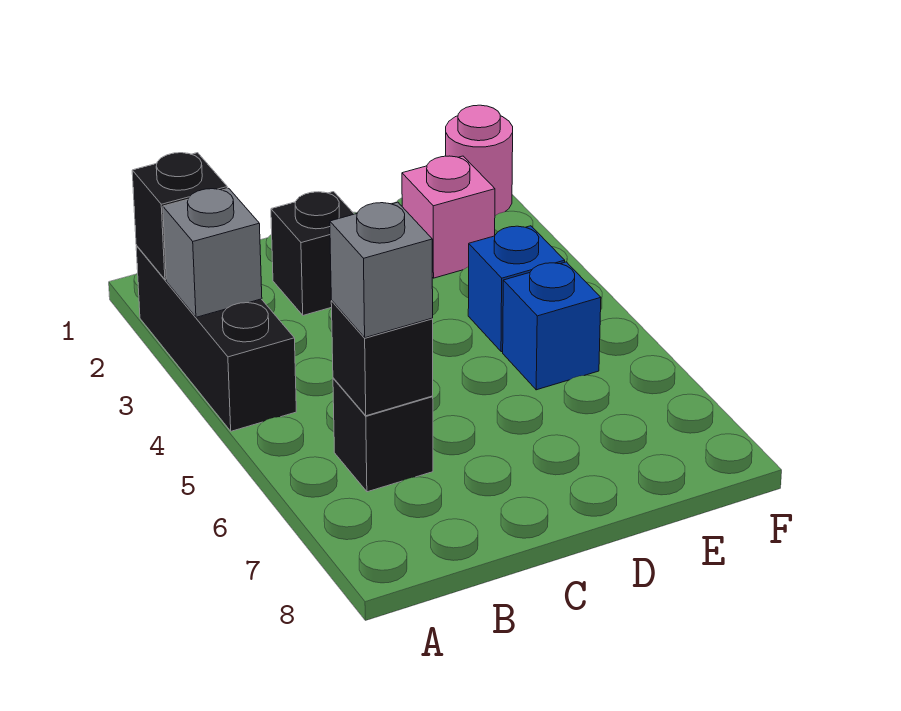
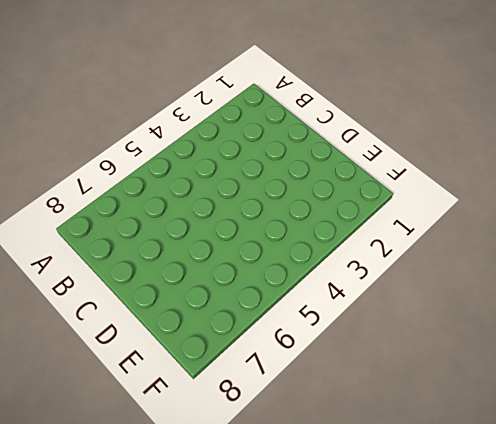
none -> black 1x3 brick [136,246,296,431]
none -> black 1x1 brick [333,378,433,492]

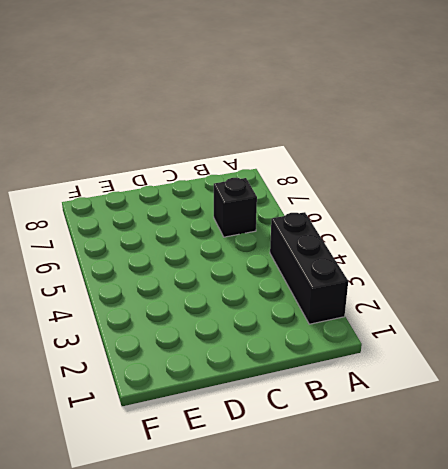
none -> black 1x1 brick [271,192,354,315]
none -> pink 1x1 brick [402,156,495,278]

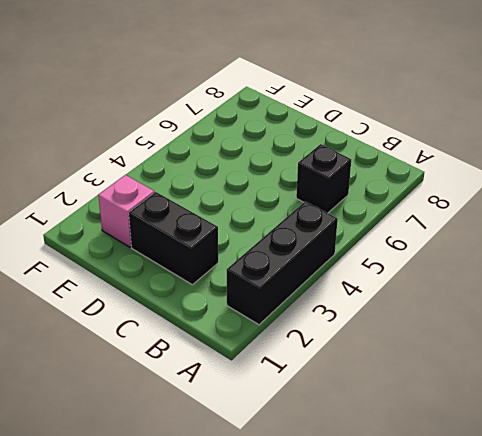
black 1x2 brick [129,192,218,285] -> black 1x1 brick [271,192,354,315]
none -> blue 1x1 brick [468,226,565,352]
none -> blue 1x1 brick [503,262,601,390]

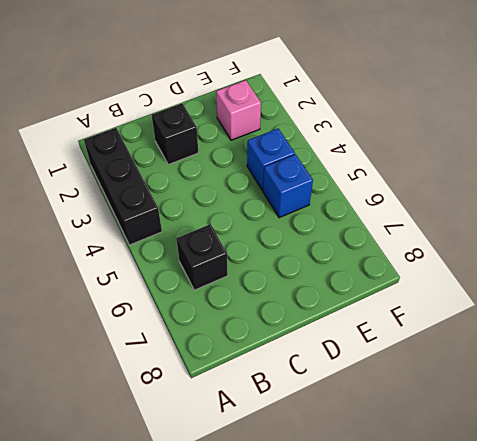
none -> pink 1x1 round brick [446,105,513,216]
none -> black 1x1 brick [132,153,227,280]

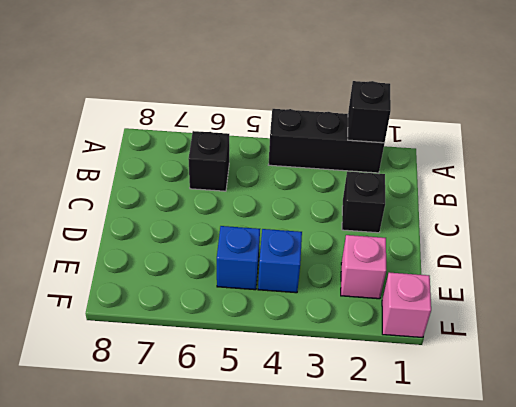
pink 1x1 brick [382,273,431,338] -> pink 1x1 round brick [446,105,513,216]
none -> grey 1x1 brick [163,188,262,317]
none -> black 1x1 brick [331,301,433,416]

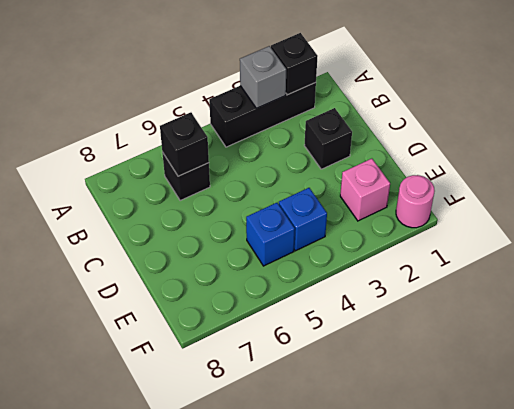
none -> grey 1x1 brick [330,202,433,338]

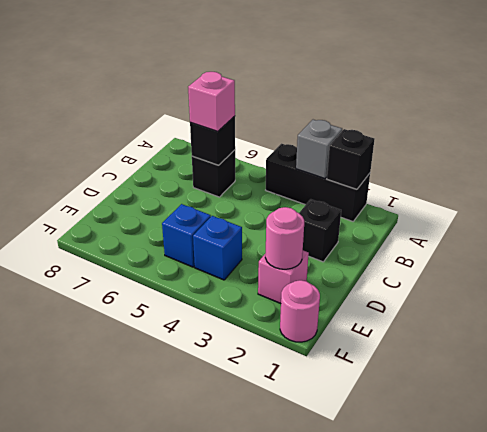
pink 1x1 brick [188,72,235,132] -> grey 1x1 brick [330,202,433,338]
pink 1x1 round brick [265,207,304,269] -> none

